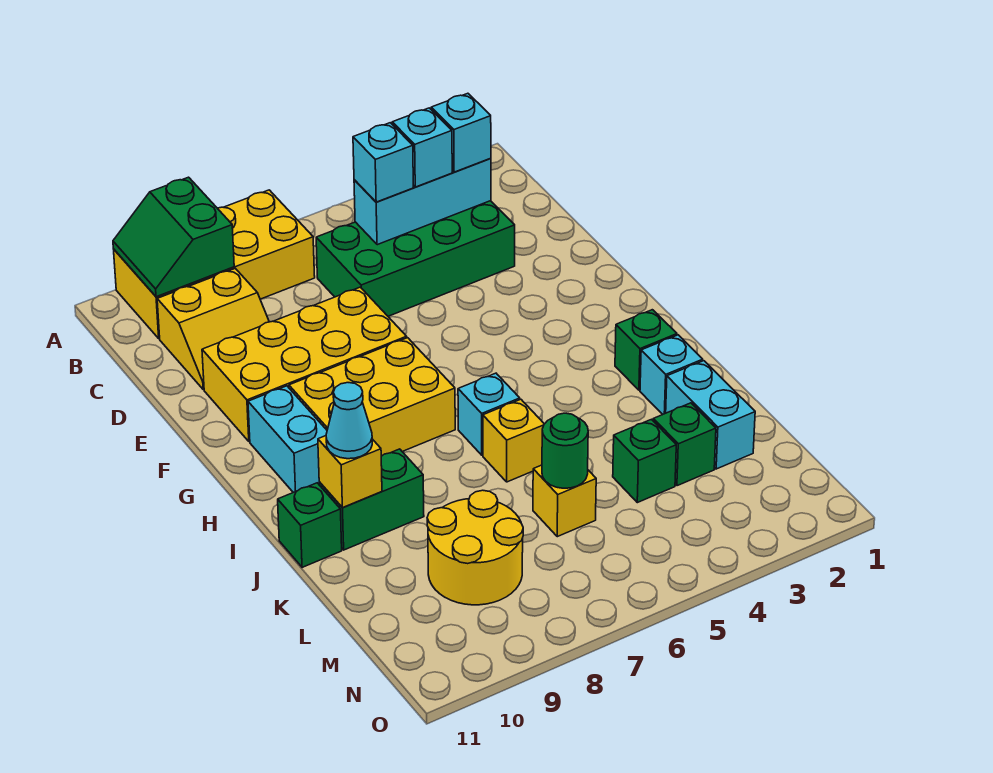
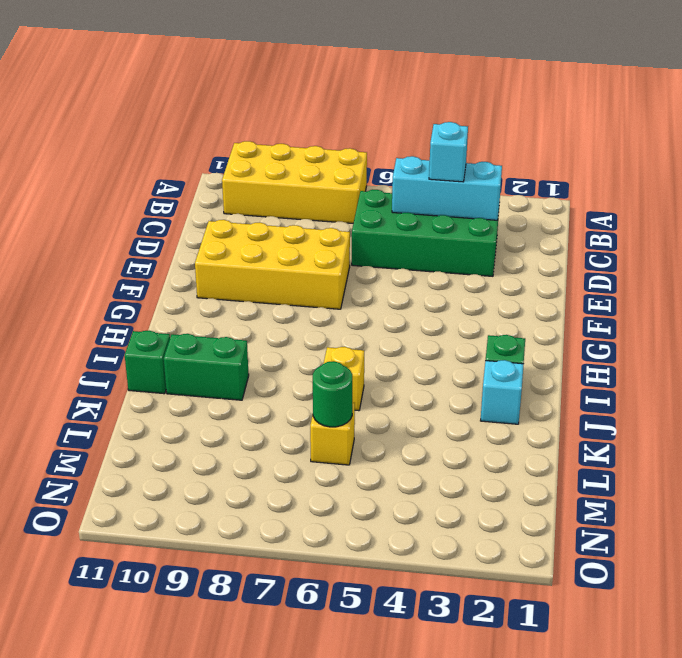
none -> yellow 2x2 slope [157,268,269,389]
none -> yellow 2x3 brick [289,338,455,456]
none -> cyan 1x2 brick [248,386,327,492]

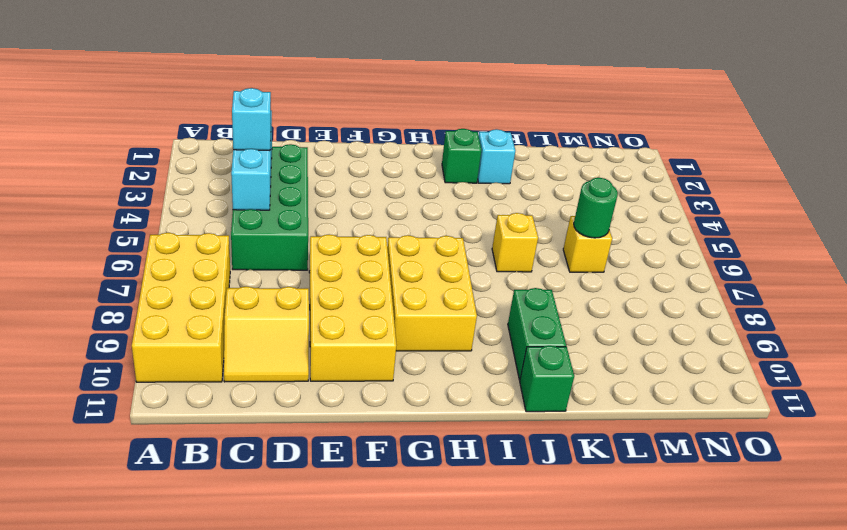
yellow 2x2 slope [224,286,309,382] -> yellow 2x2 slope turned to [157,268,269,389]
none -> cyan 1x2 brick [248,386,327,492]
none -> cyan 1x1 brick [458,373,520,455]
none -> cyan 1x2 brick [666,361,755,469]

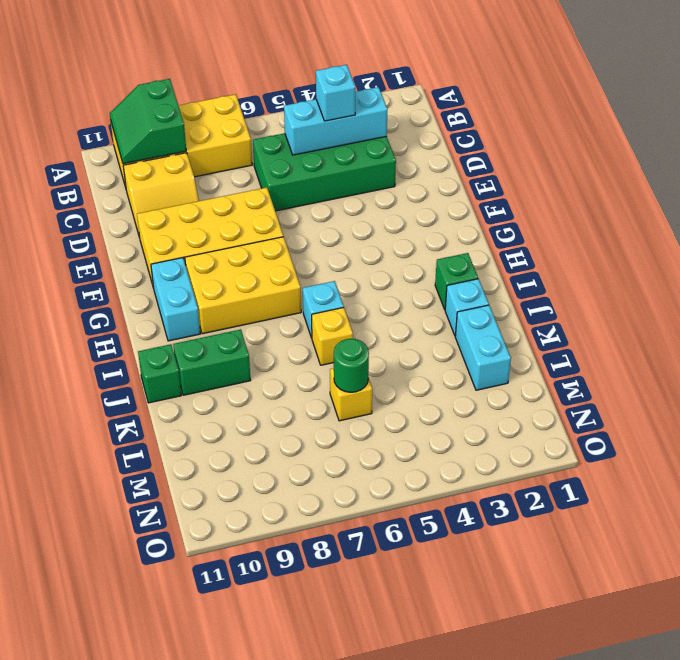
none -> green 1x1 brick [653,403,716,486]
none -> green 1x1 brick [613,419,676,503]
none -> yellow 2x2 round brick [427,490,523,605]

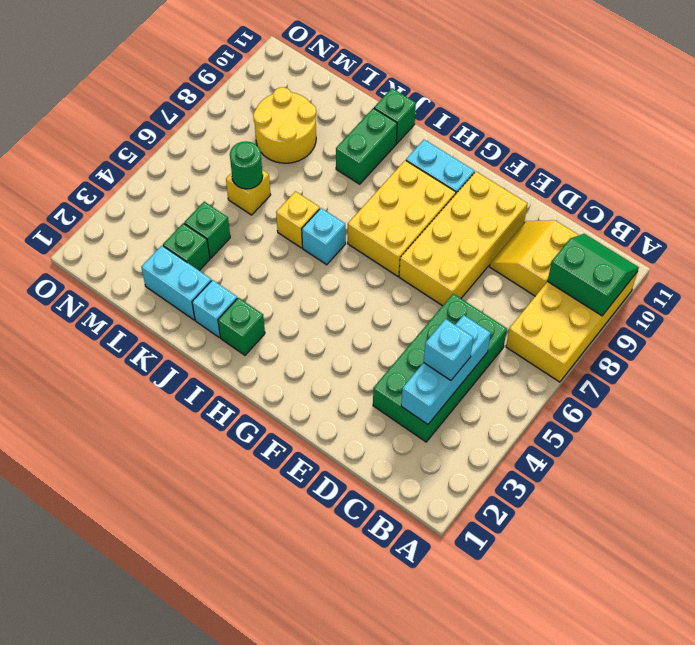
none -> yellow 1x1 brick [318,436,382,508]
none -> cyan 1x1 brick [431,93,491,172]
none -> cyan 1x1 brick [353,123,413,202]

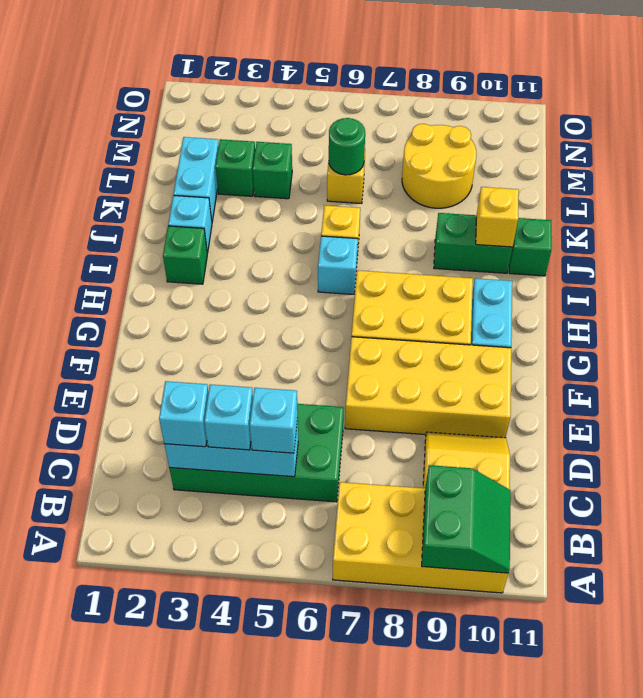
none -> cyan 1x1 cone [326,383,372,459]

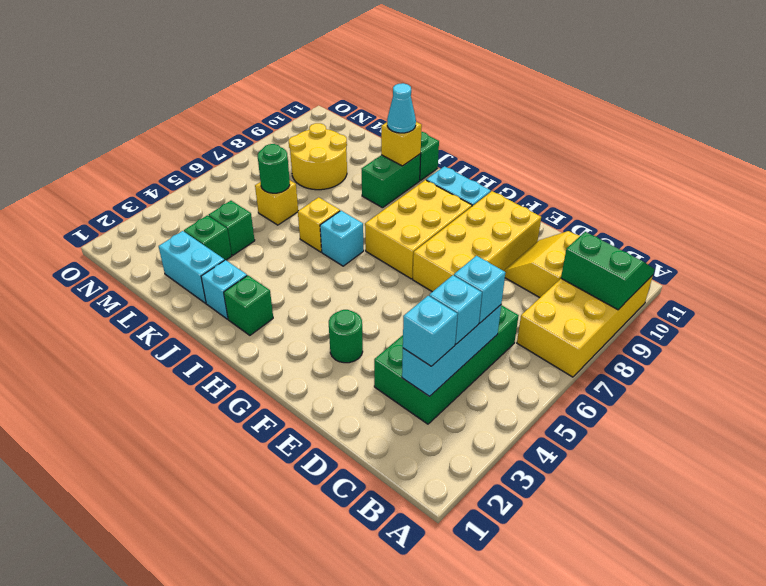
green 1x1 round brick [329,310,363,363] -> none

